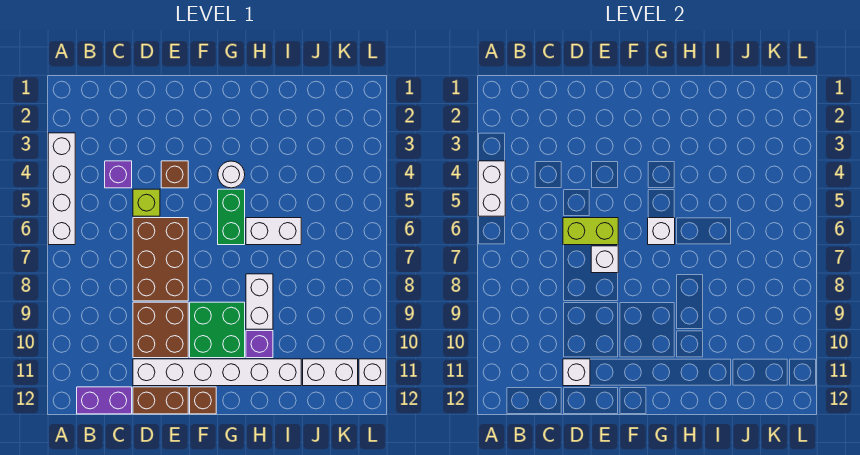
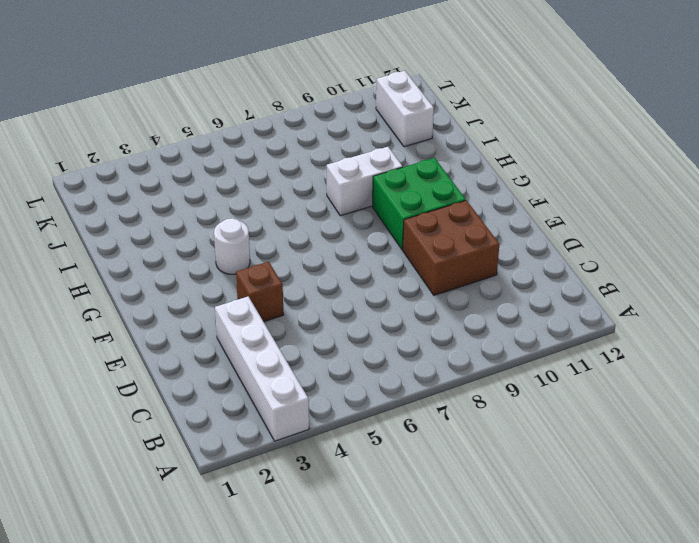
white 1x4 brick [215,297,309,441] -> white 1x4 brick turned to [48,133,75,245]
none -> purple 1x2 brick [77,387,132,414]
none -> purple 1x1 brick [105,161,132,188]
none -> lime 1x1 brick [133,189,160,216]

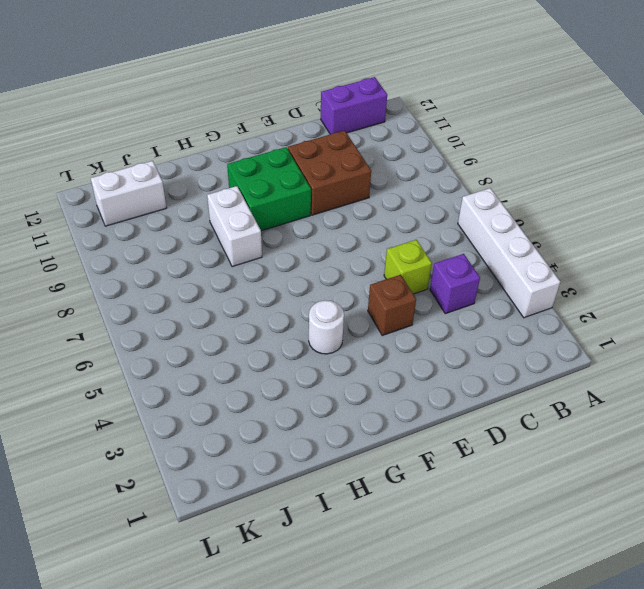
none -> brown 2x3 brick [133,218,188,301]
none -> white 1x6 brick [133,359,301,386]
none -> brown 1x2 brick [133,387,188,414]

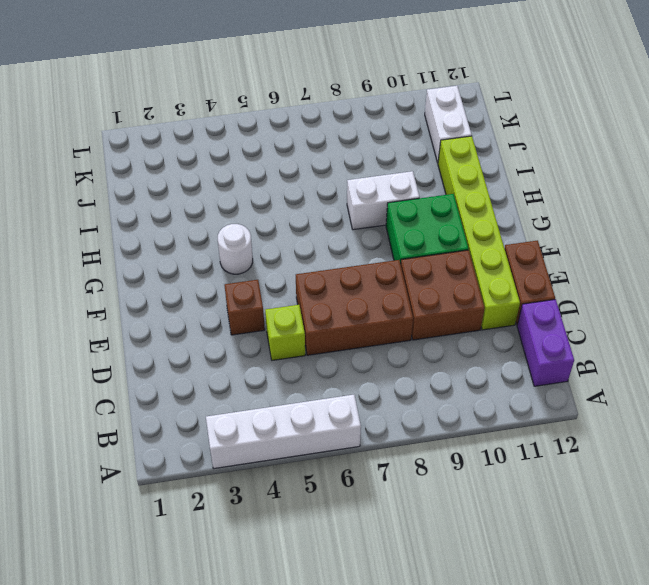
lime 1x6 brick [438,136,520,330] -> white 1x6 brick [133,359,301,386]
none -> purple 1x1 brick [105,161,132,188]
none -> brown 1x1 brick [190,387,216,414]
none -> green 1x2 brick [218,189,245,245]

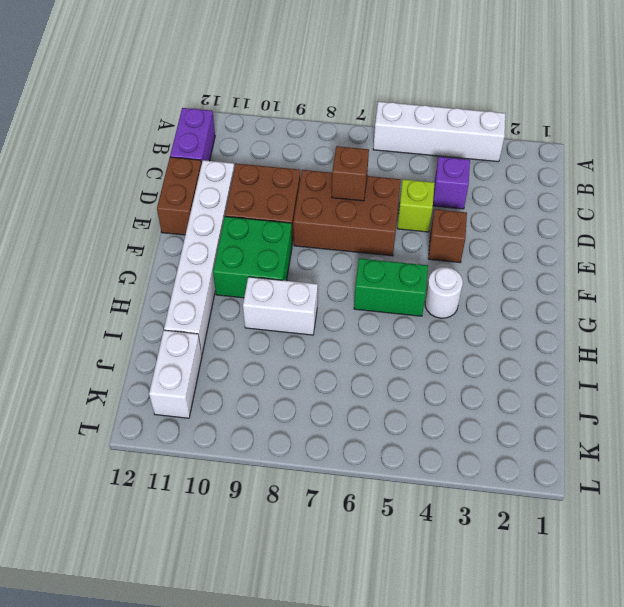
brown 1x1 brick [332,146,369,201] -> brown 1x1 brick moved to [190,387,216,414]
none -> white 1x2 brick [246,218,301,245]
none -> purple 1x1 brick [246,331,273,358]
none -> white 1x1 brick [359,359,386,386]

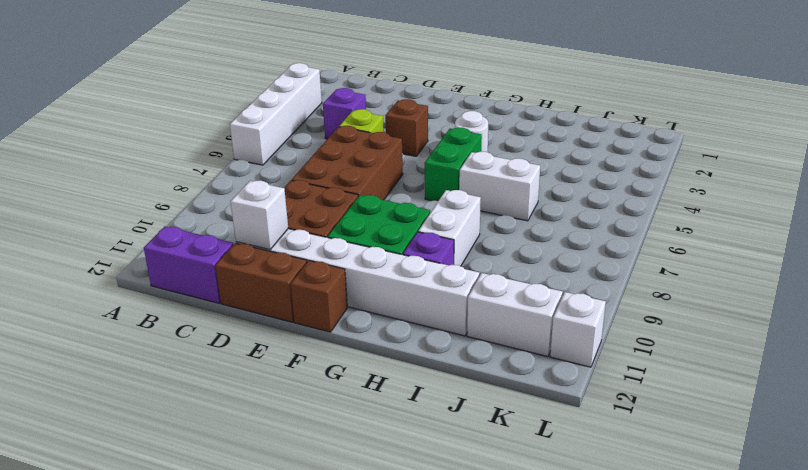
none -> white 1x2 brick [478,161,505,216]
none -> lime 1x2 brick [563,218,618,245]
none -> white 1x1 brick [591,246,618,273]

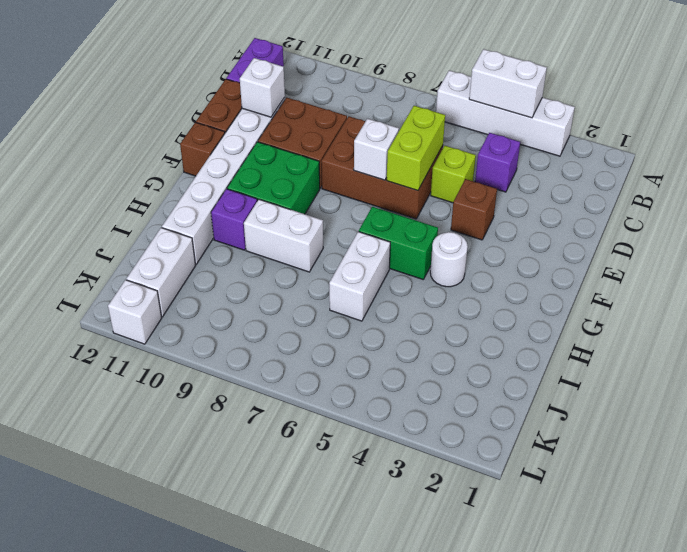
none -> white 1x1 brick [648,218,675,245]

